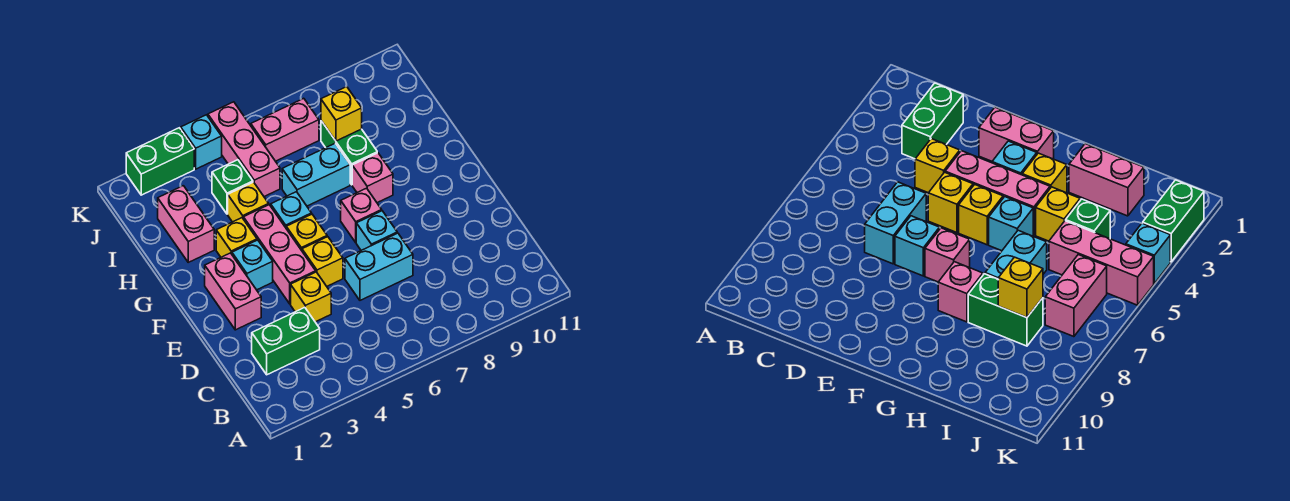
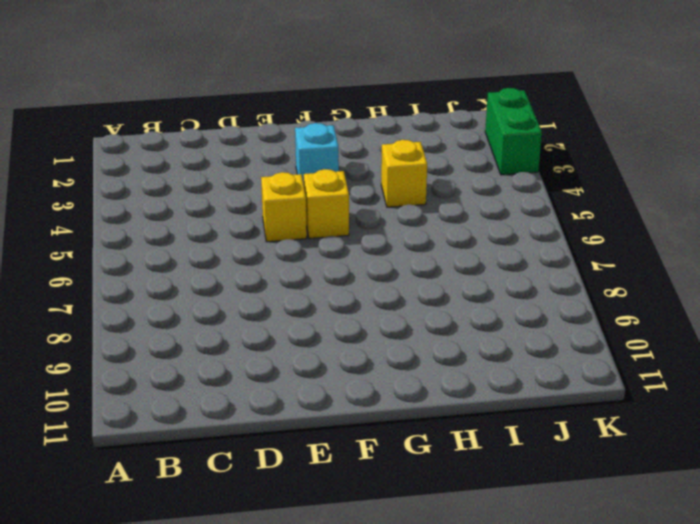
none -> green 1x2 brick [252,307,320,375]
none -> yellow 1x1 brick [291,272,331,322]
none -> cyan 1x2 brick [345,233,413,300]

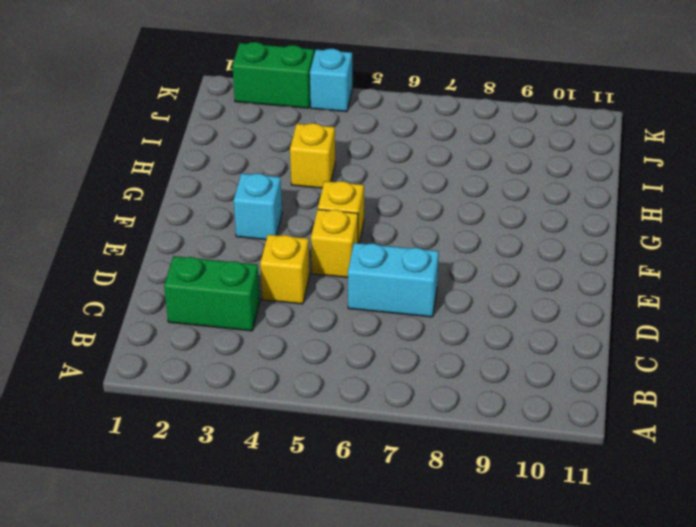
none -> pink 1x2 brick [205,253,261,330]
none -> pink 1x3 brick [243,205,316,304]
none -> cyan 1x1 brick [356,211,397,250]

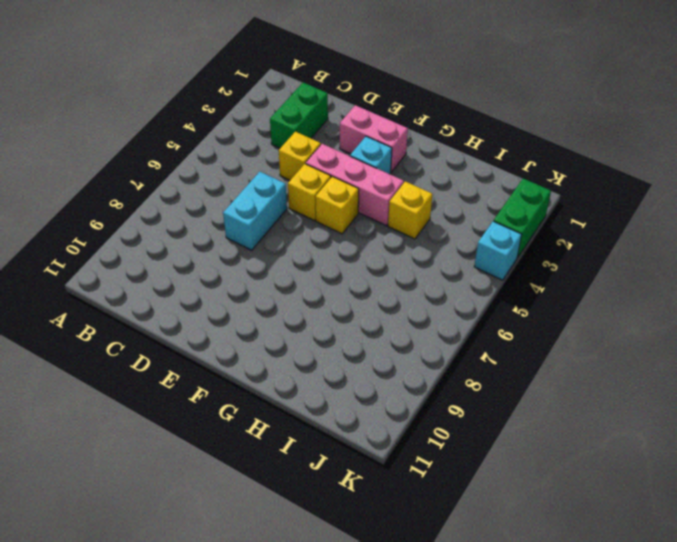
none -> cyan 1x1 brick [356,211,397,250]
none -> pink 1x1 brick [341,188,382,242]
none -> yellow 1x1 brick [216,218,257,257]

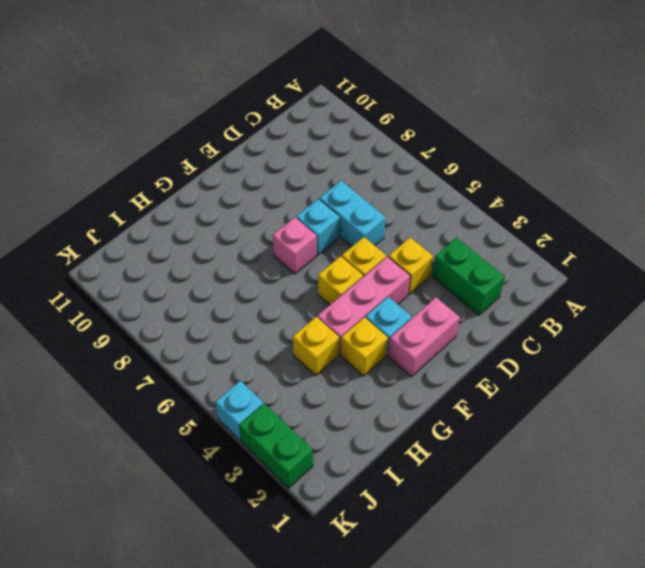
none -> cyan 1x1 brick [271,192,312,227]
none -> pink 1x1 brick [352,153,393,203]
none -> pink 1x2 brick [158,186,214,262]

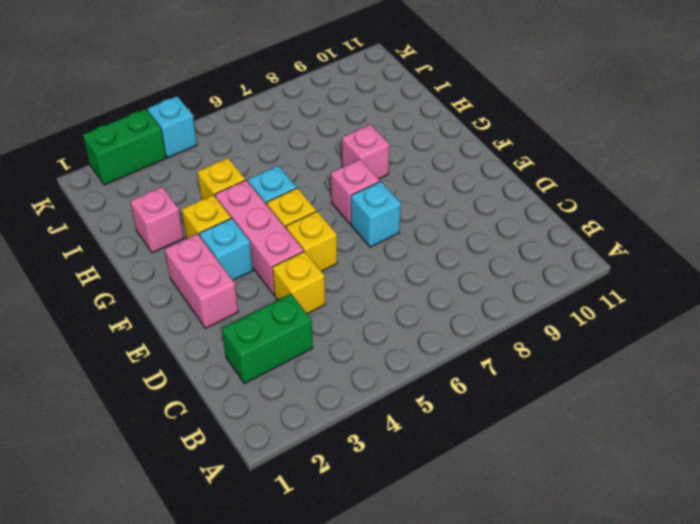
pink 1x1 brick [130,187,184,253] -> pink 1x2 brick [158,186,214,262]
none -> cyan 1x2 brick [345,233,413,300]
none -> cyan 1x2 brick [282,144,350,206]
none -> green 1x2 brick [321,121,377,185]

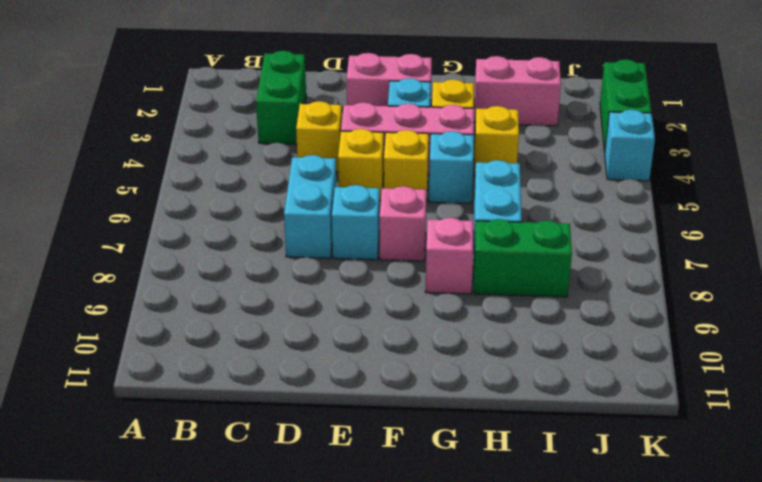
none -> green 1x1 brick [212,160,253,214]
none -> pink 1x3 brick [208,102,280,197]
none -> pink 1x2 brick [251,98,319,161]

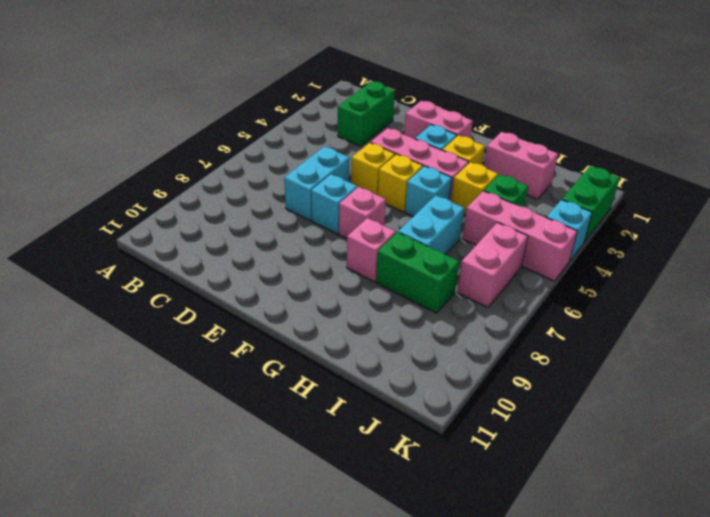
none -> yellow 1x1 brick [291,272,331,322]
none -> yellow 1x1 brick [321,87,362,141]

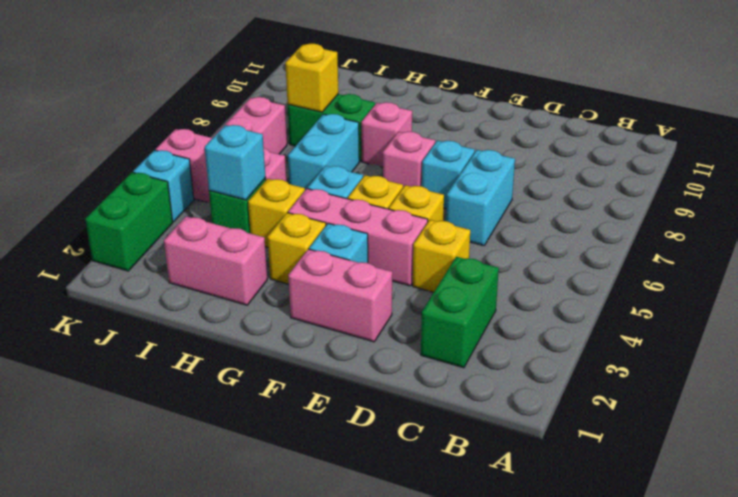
cyan 1x1 brick [205,125,265,200] -> none

